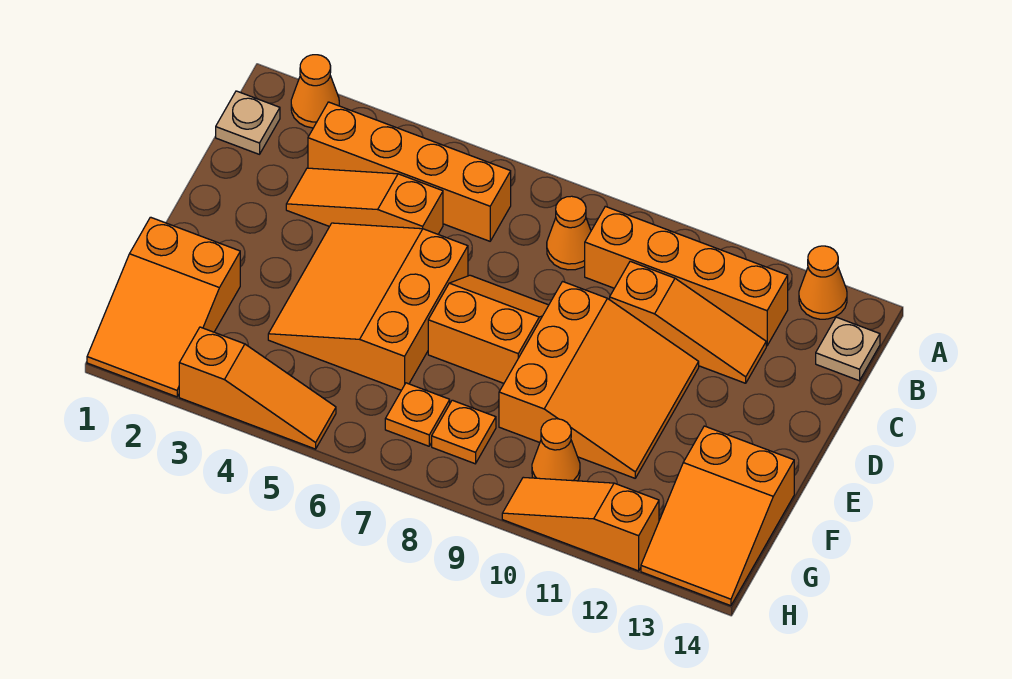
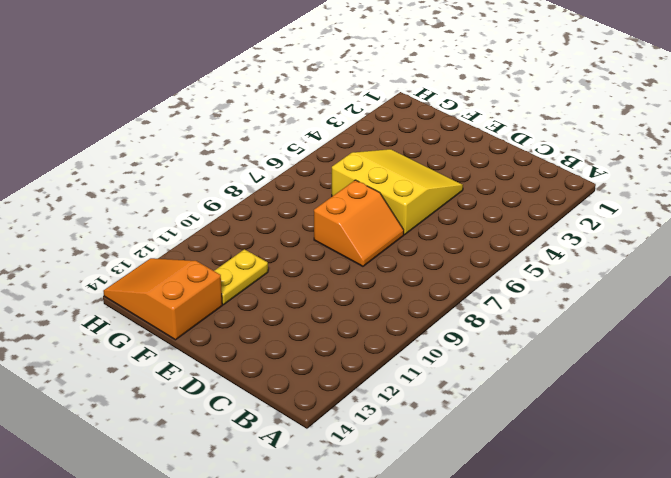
yellow 3x3 slope [332,149,463,235] -> orange 3x3 slope [268,223,468,390]
yellow 1x2 plate [214,249,268,305] -> orange 3x3 slope [499,282,699,478]
none -> orange 1x1 cone [291,55,339,128]
none -> orange 1x1 cone [799,246,847,319]
none -> tan 1x1 plate [216,91,280,154]

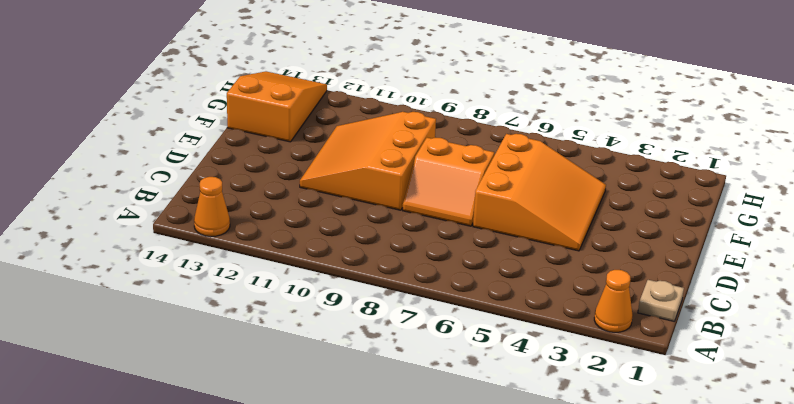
none -> orange 1x4 brick [308,102,511,241]
none -> orange 1x1 cone [547,196,591,270]
none -> orange 1x4 brick [585,206,788,346]

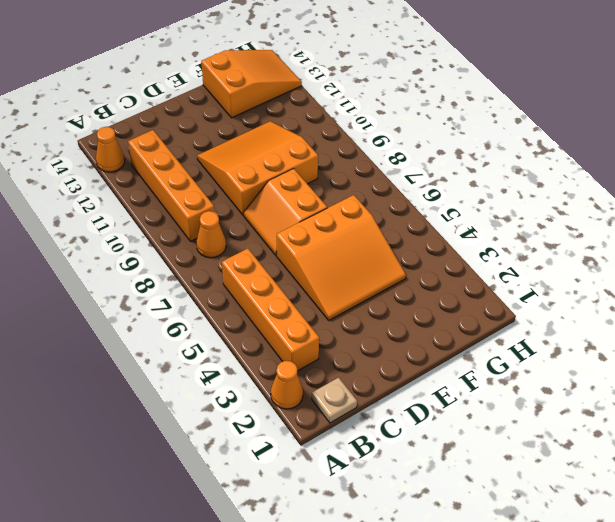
none -> tan 1x1 plate [816,317,880,381]
none -> orange 1x3 slope [286,168,443,234]
none -> orange 1x3 slope [610,261,766,383]

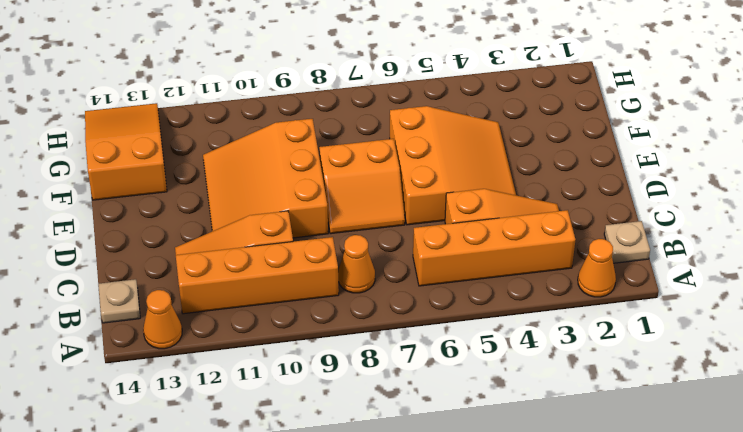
none -> orange 2x3 slope [87,217,240,397]
none -> orange 1x1 plate [385,383,450,446]
none -> orange 1x1 plate [432,400,496,464]

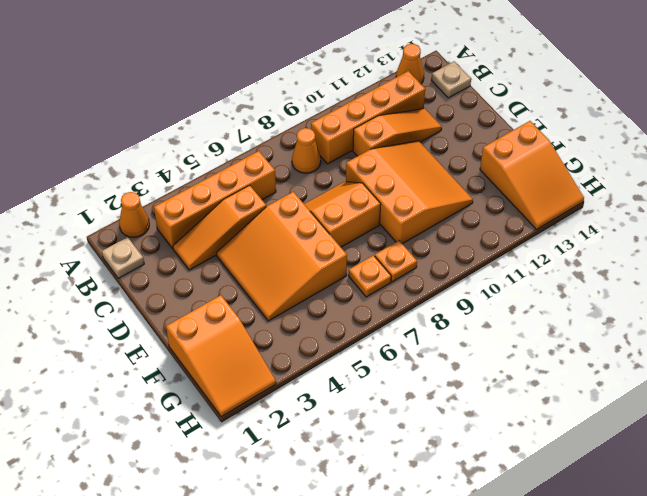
none -> orange 1x1 cone [532,419,580,481]
none -> orange 1x3 slope [179,327,336,449]
none -> orange 1x3 slope [502,477,659,571]

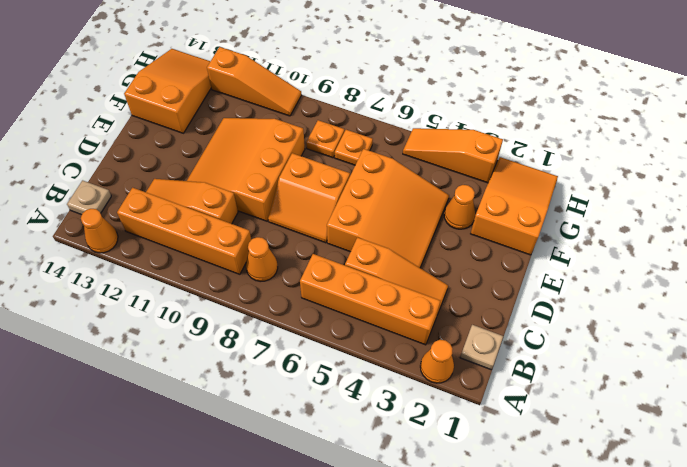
orange 1x1 cone [444,185,475,229] -> orange 1x1 cone moved to [532,419,580,481]

